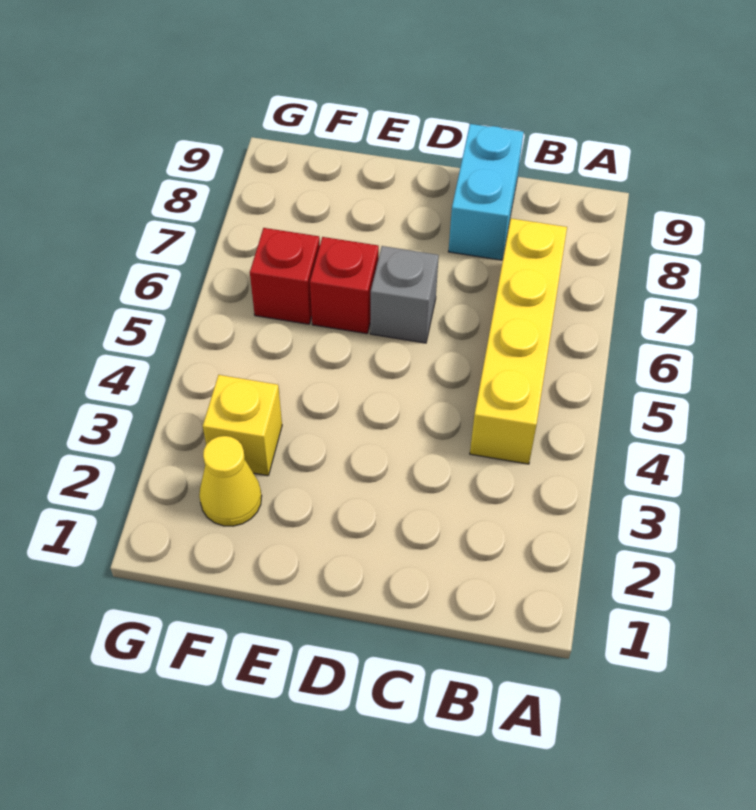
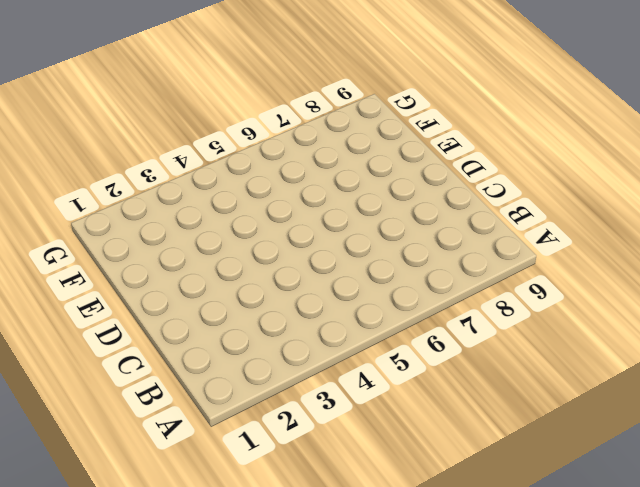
none -> yellow 1x4 brick [470,218,567,464]
none -> cyan 1x2 brick [448,124,524,260]

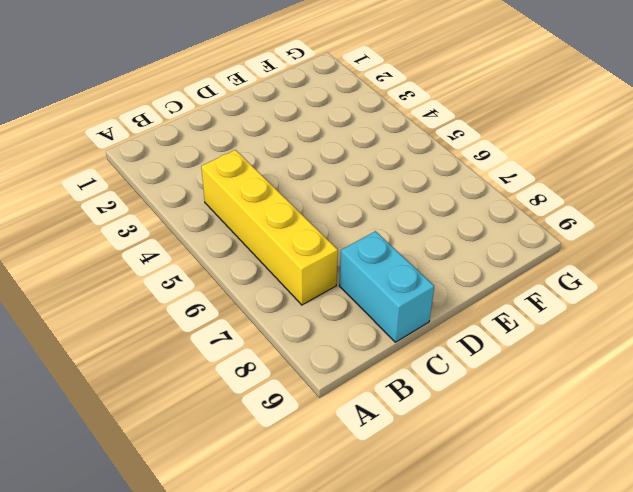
none -> grey 1x1 brick [370,246,439,343]
none -> red 1x1 brick [310,237,379,334]

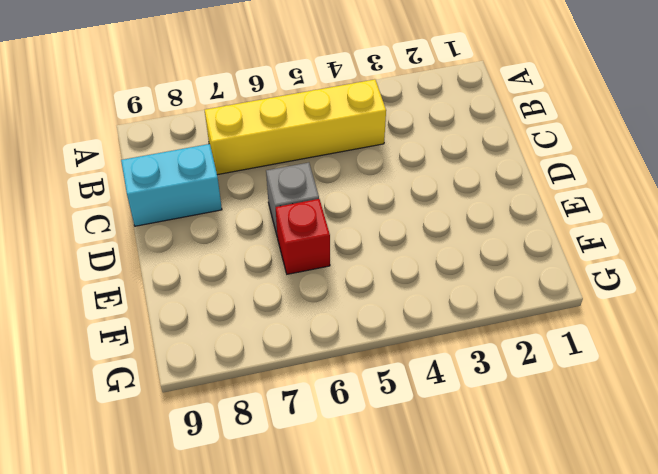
none -> yellow 1x1 cone [199,436,262,526]
none -> yellow 1x1 brick [203,375,282,476]

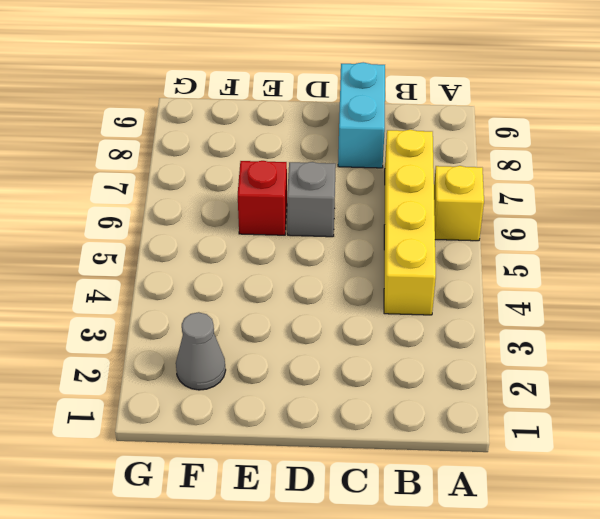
yellow 1x1 brick [434,166,484,241] -> yellow 1x1 brick moved to [203,375,282,476]
grey 1x1 cone [176,312,226,390] -> yellow 1x1 cone [199,436,262,526]
none -> red 1x1 brick [250,228,320,324]

